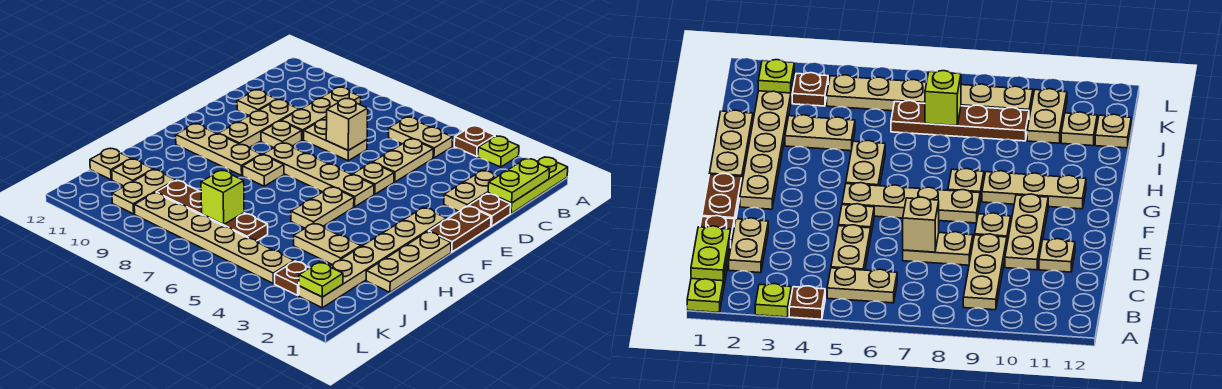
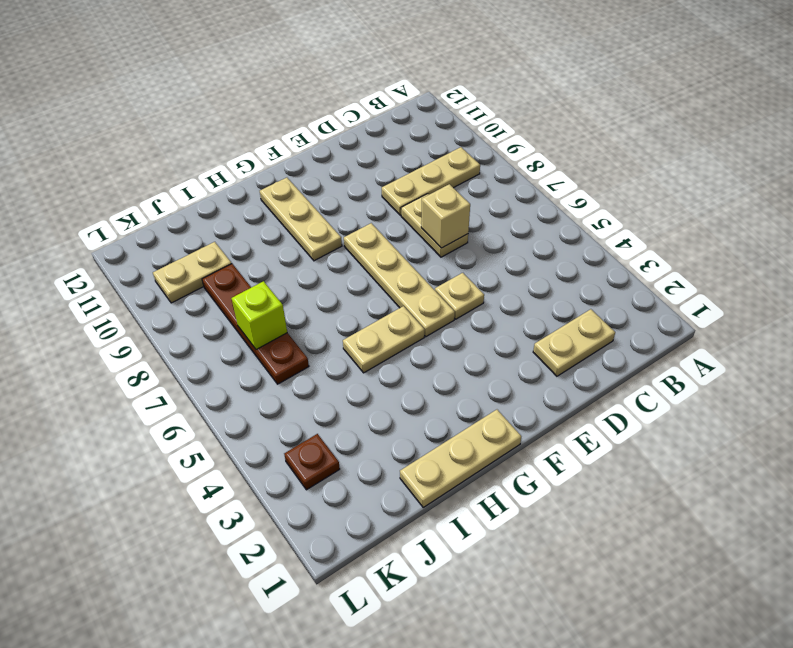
none -> lime 1x3 plate [488,157,568,213]
none -> lime 1x1 plate [478,136,519,167]
none -> brown 1x1 plate [454,126,495,157]
none -> tan 1x2 plate [389,117,453,158]

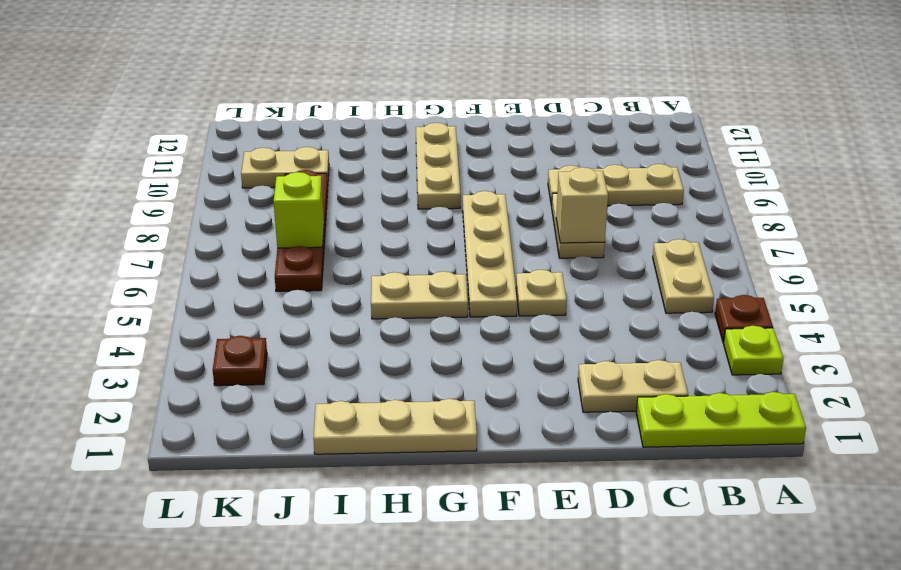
none -> tan 1x2 plate [373,139,433,182]
none -> brown 1x1 plate [469,194,511,226]
none -> tan 1x3 plate [218,100,299,148]
none -> tan 1x1 plate [237,90,277,116]

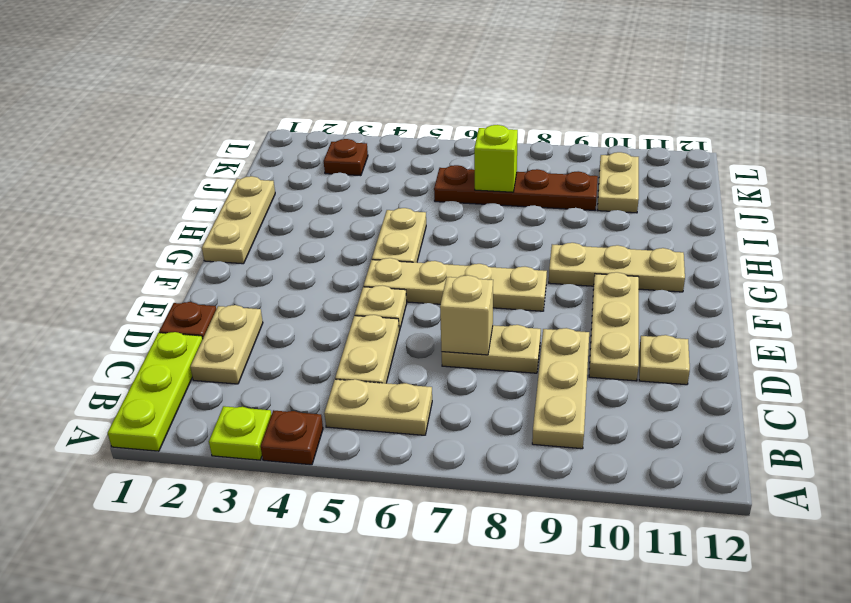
none -> brown 1x2 plate [429,206,491,252]
none -> tan 1x1 plate [261,121,302,148]
none -> tan 1x6 plate [299,208,447,308]
none -> tan 1x1 plate [243,155,284,186]

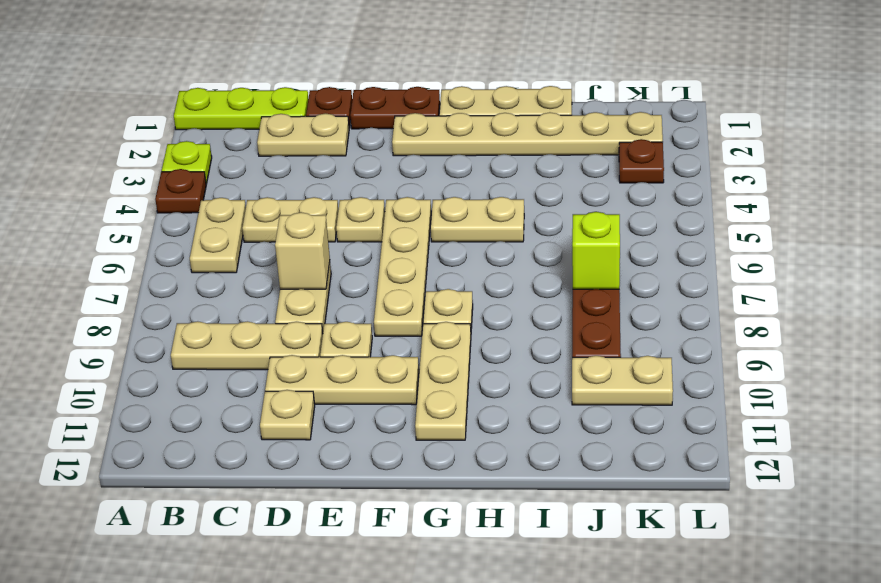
none -> tan 1x2 plate [294,223,361,265]
none -> tan 1x1 plate [112,159,153,186]
none -> tan 1x1 plate [90,148,131,180]
none -> tan 1x6 plate [134,193,294,283]

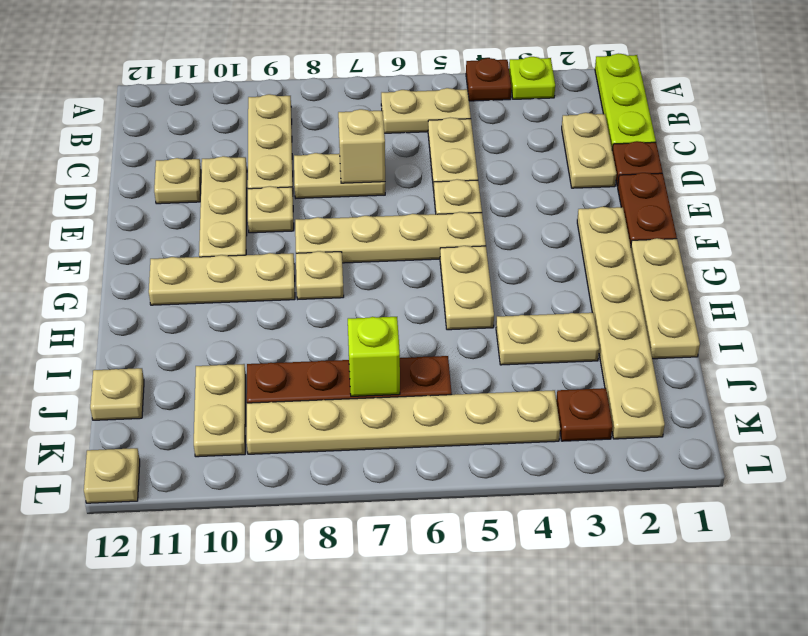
tan 1x1 plate [84,448,140,503] -> tan 1x1 plate moved to [112,159,153,186]
none -> lime 1x2 plate [488,159,550,203]
none -> lime 1x1 plate [299,262,343,297]

